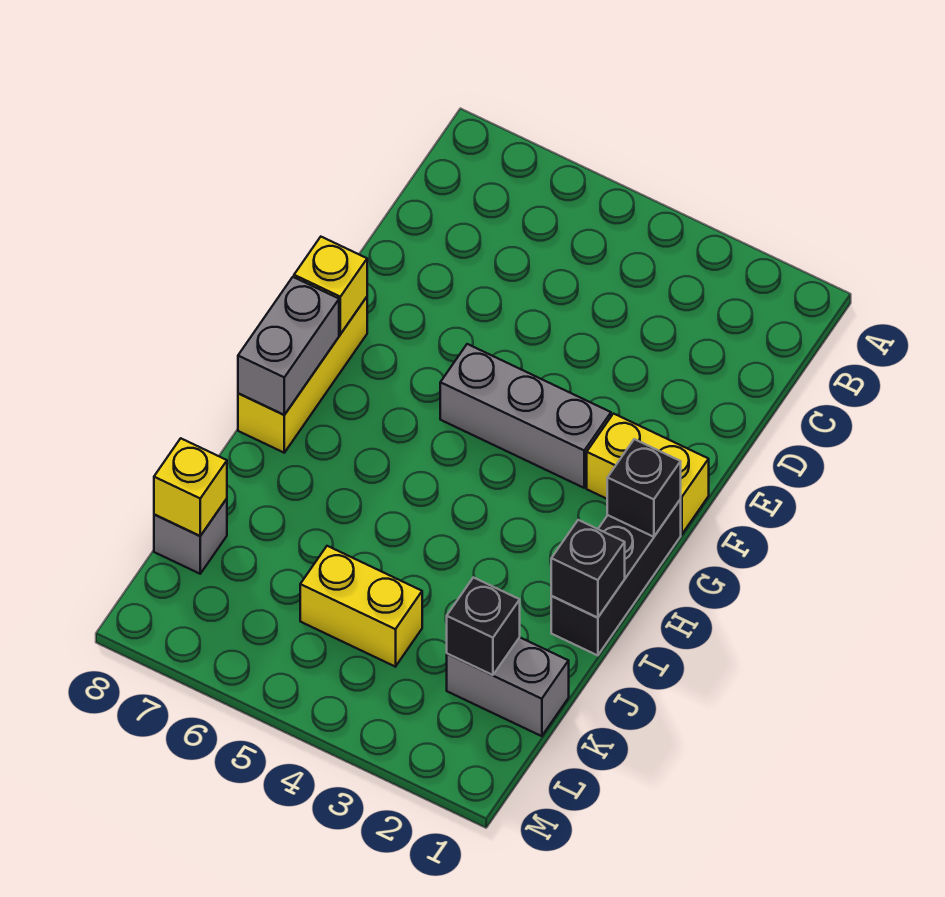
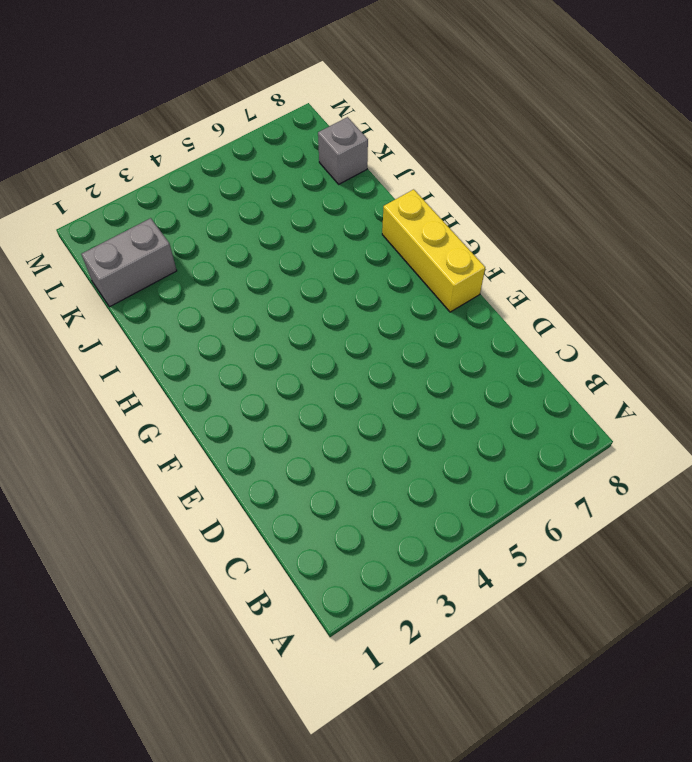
none -> yellow 1x2 brick [587,414,709,534]
none -> grey 1x3 brick [440,344,611,488]
none -> black 1x3 brick [551,499,681,655]

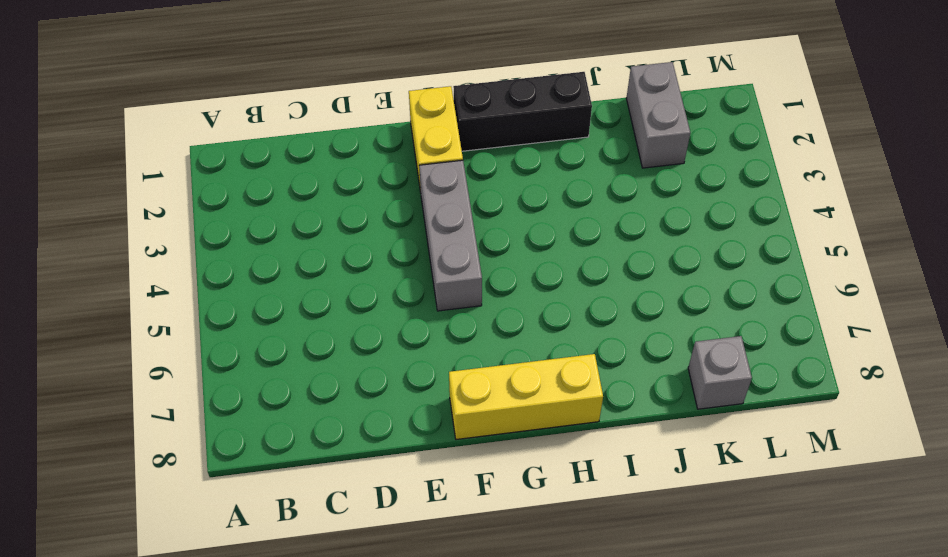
none -> yellow 1x2 brick [300,546,422,667]
none -> yellow 1x1 brick [294,237,367,334]
none -> black 1x1 brick [607,439,681,537]

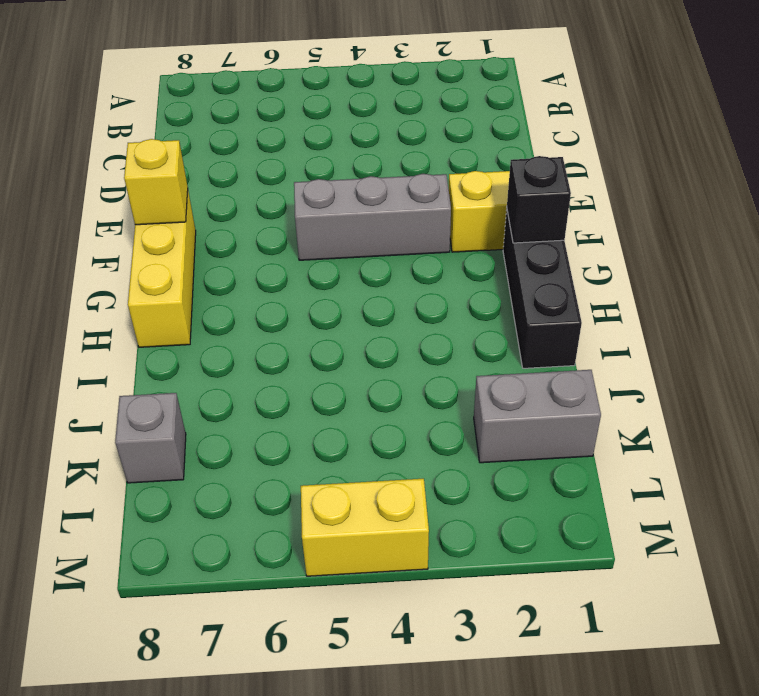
yellow 1x2 brick [301,479,429,576] -> yellow 1x2 brick moved to [300,546,422,667]
none -> grey 1x2 brick [238,277,339,415]
none -> black 1x1 brick [551,520,625,618]
none -> black 1x1 brick [447,577,520,675]

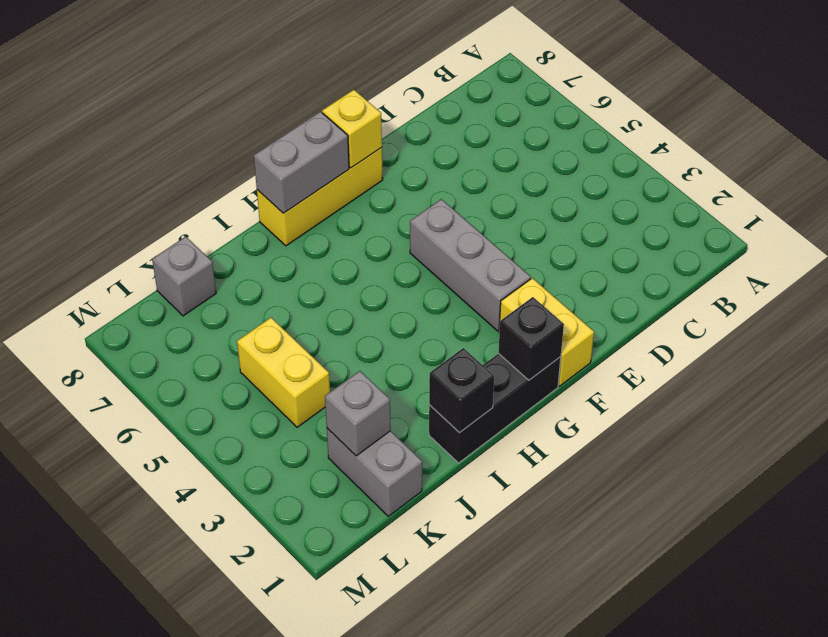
grey 1x1 brick [325,371,391,456] -> black 1x1 brick [447,577,520,675]
none -> yellow 1x1 brick [154,438,227,536]

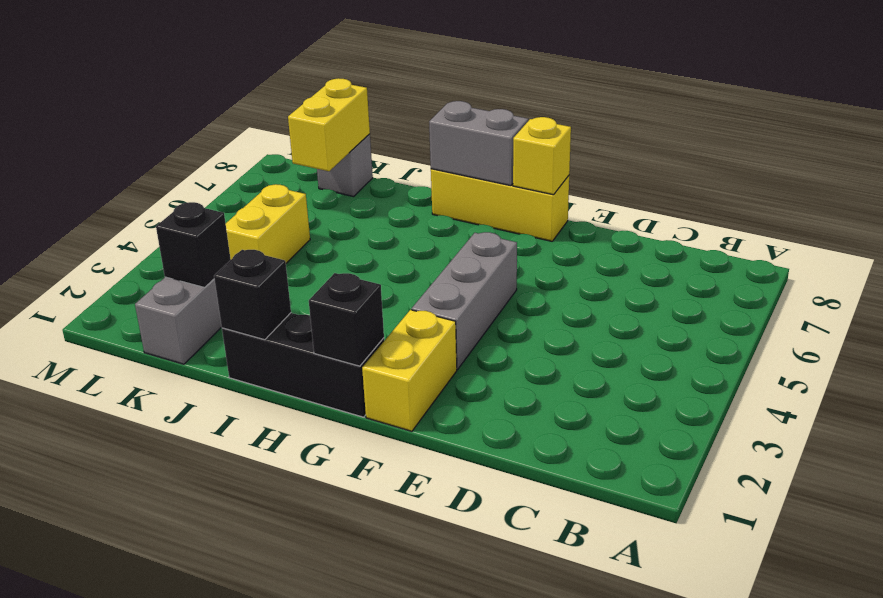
yellow 1x2 brick [288,78,370,171] -> yellow 1x1 brick [154,438,227,536]

